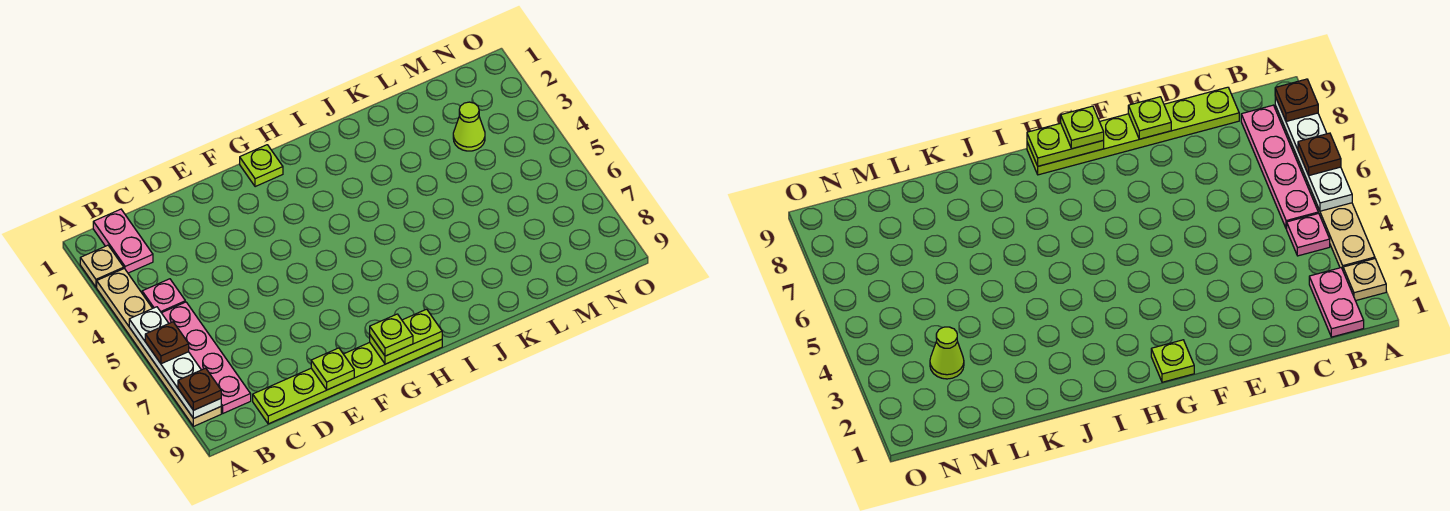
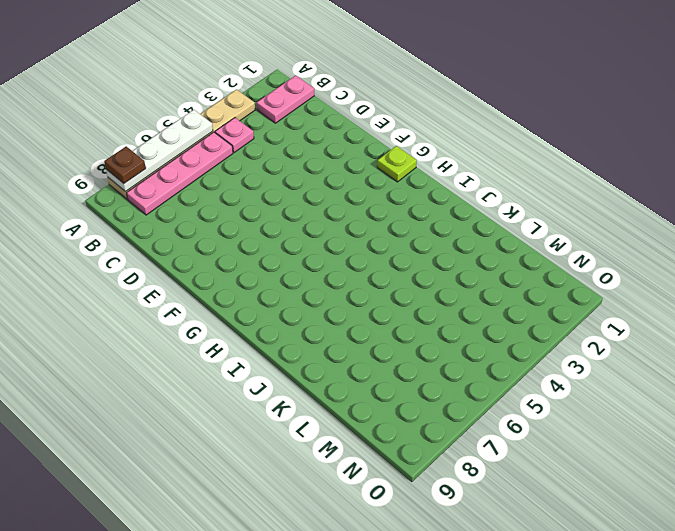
none -> tan 1x1 plate [80,245,124,287]
none -> lime 1x6 plate [253,340,442,424]
none -> lime 1x1 cone [453,102,485,151]

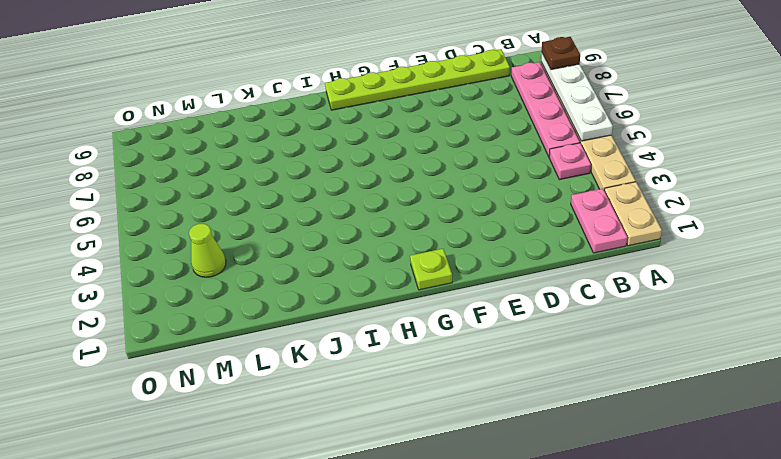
tan 1x2 plate [604,182,662,246] -> tan 1x1 plate [80,245,124,287]
none -> lime 1x1 plate [311,348,354,390]
none -> lime 1x2 plate [370,309,442,364]
none -> brown 1x1 plate [145,322,189,364]

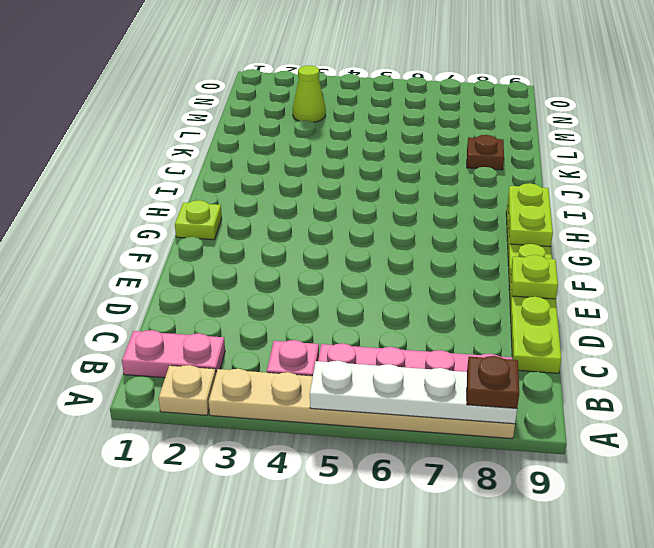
brown 1x1 plate [467,135,504,170] -> brown 1x1 plate moved to [145,322,189,364]
none -> lime 1x1 plate [370,314,413,356]

